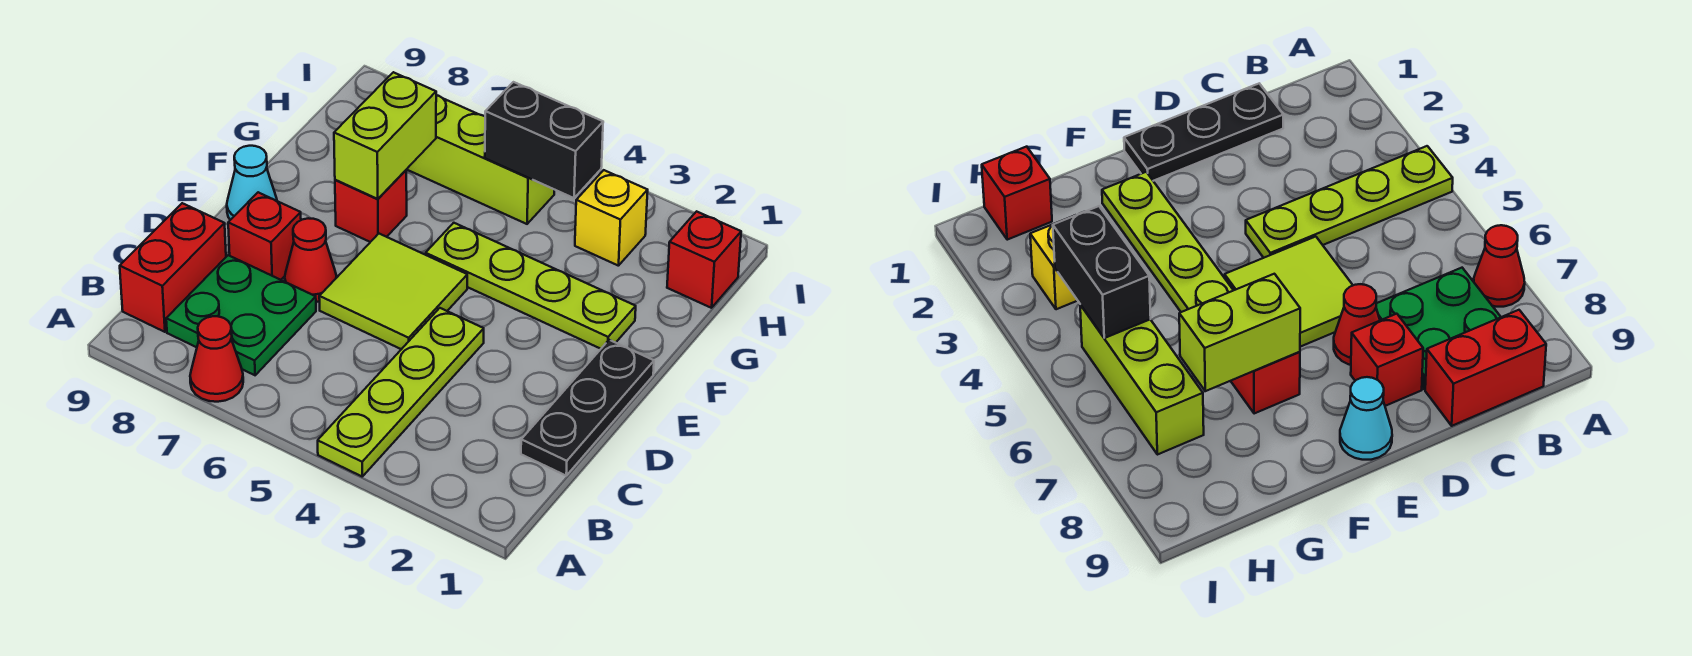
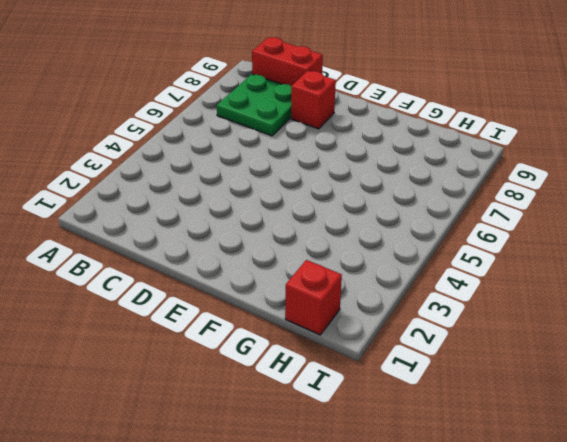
none -> lime 1x4 plate [318,308,484,476]
none -> red 1x1 cone [190,316,243,402]
none -> black 1x3 plate [521,340,654,476]

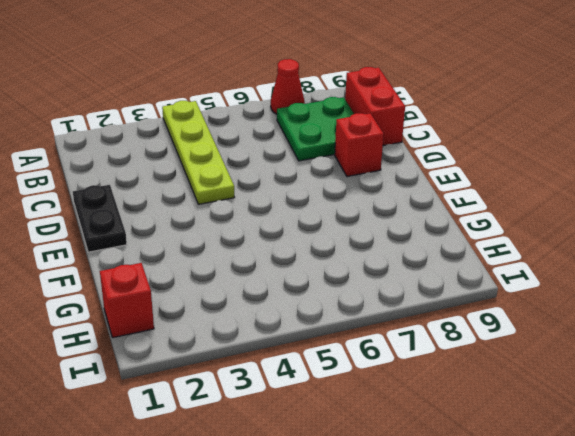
black 1x2 plate [73,185,127,252] -> black 1x3 plate [521,340,654,476]
none -> lime 2x2 tile [319,234,467,349]
none -> red 1x1 cone [285,218,337,302]
none -> cyan 1x1 cone [227,146,277,220]

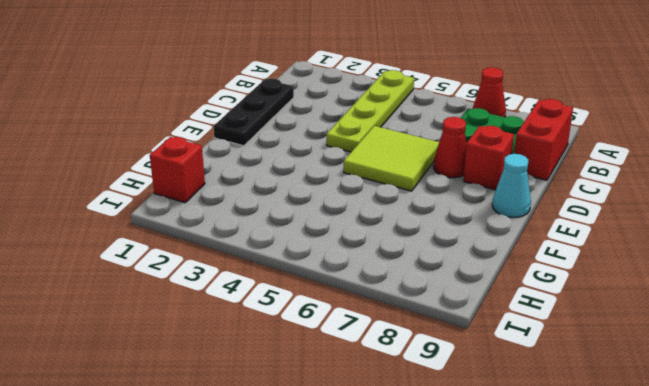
none -> lime 1x4 plate [426,223,636,349]
none -> red 1x1 brick [335,170,407,242]
none -> yellow 1x1 brick [575,170,648,266]

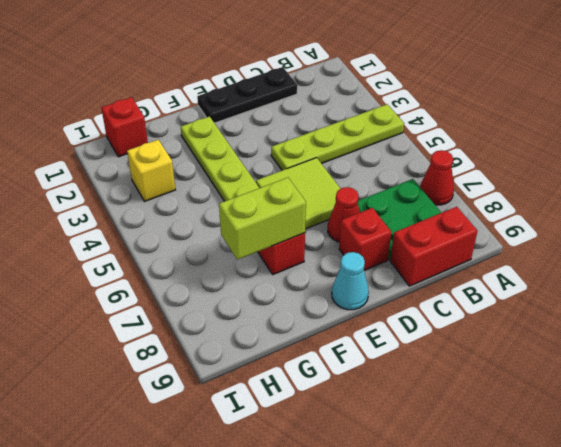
none -> lime 1x3 brick [406,95,554,224]
none -> black 1x2 brick [485,82,603,198]

